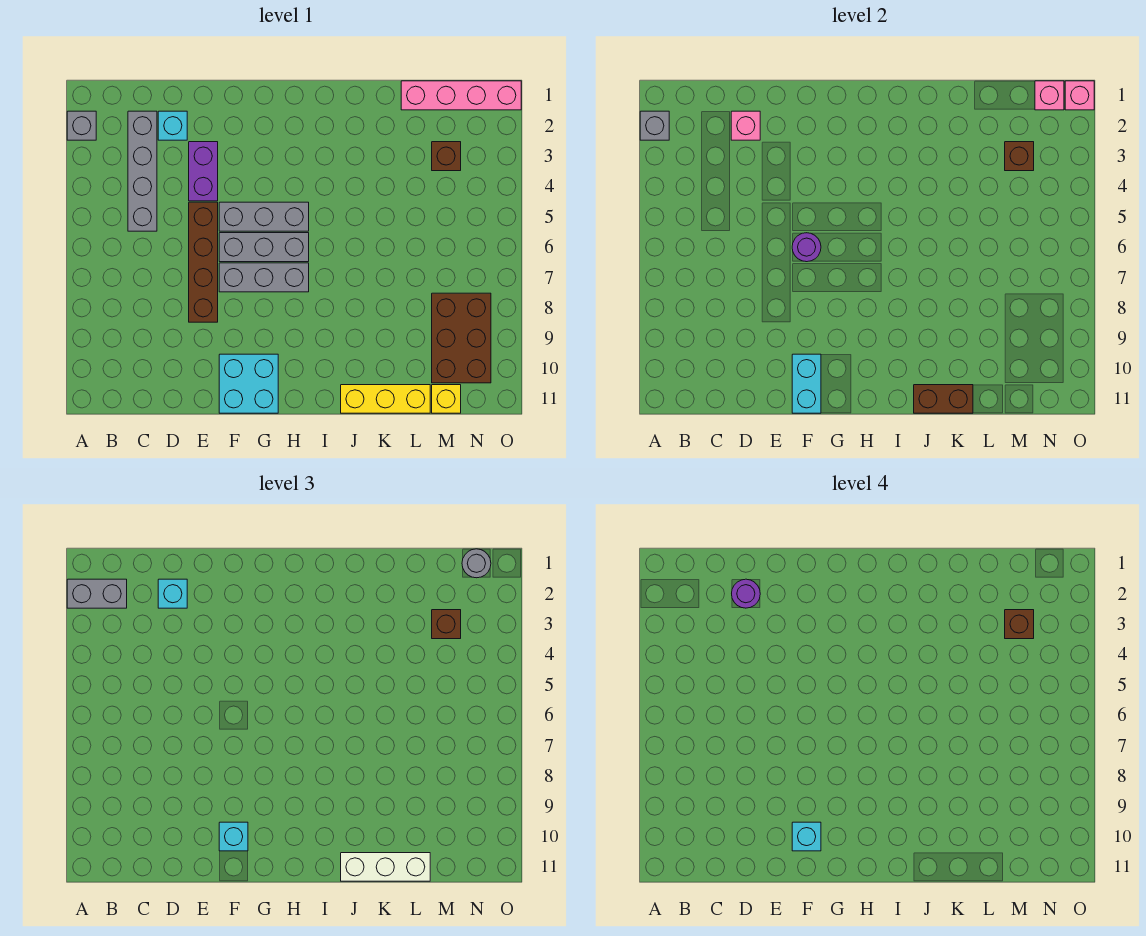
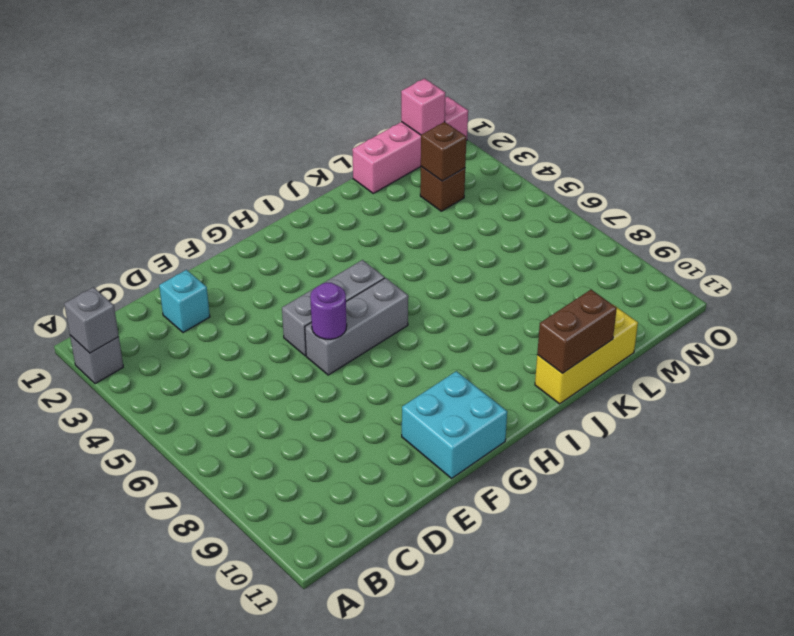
none -> grey 1x4 brick [128,111,157,231]
none -> purple 1x2 brick [189,142,218,201]
none -> brown 1x4 brick [189,202,218,322]
none -> grey 1x3 brick [219,263,309,292]

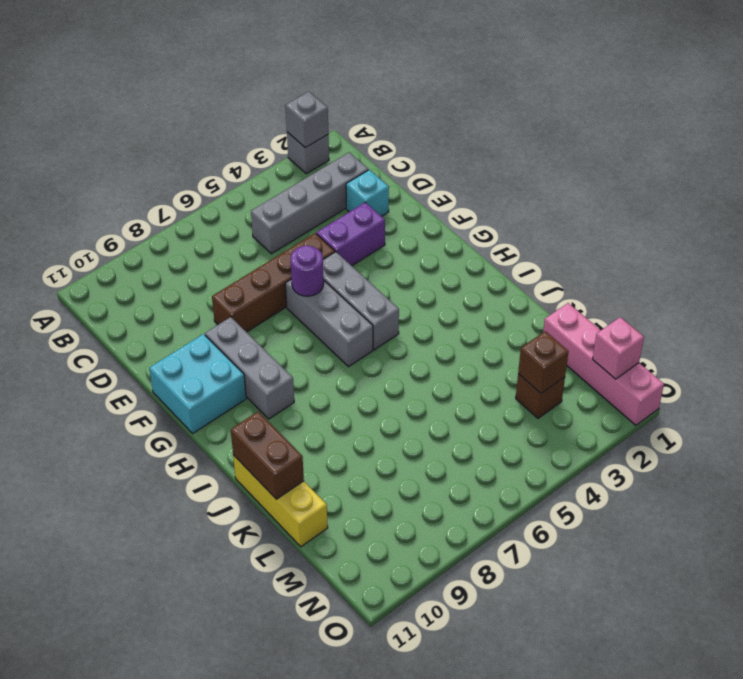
grey 1x3 brick [205,317,294,419] -> grey 1x3 brick moved to [219,263,309,292]
none -> brown 2x3 brick [432,293,491,383]
none -> yellow 1x1 brick [432,385,461,413]
none -> pink 1x1 brick [731,111,760,140]
none -> cyan 1x2 brick [792,354,821,413]

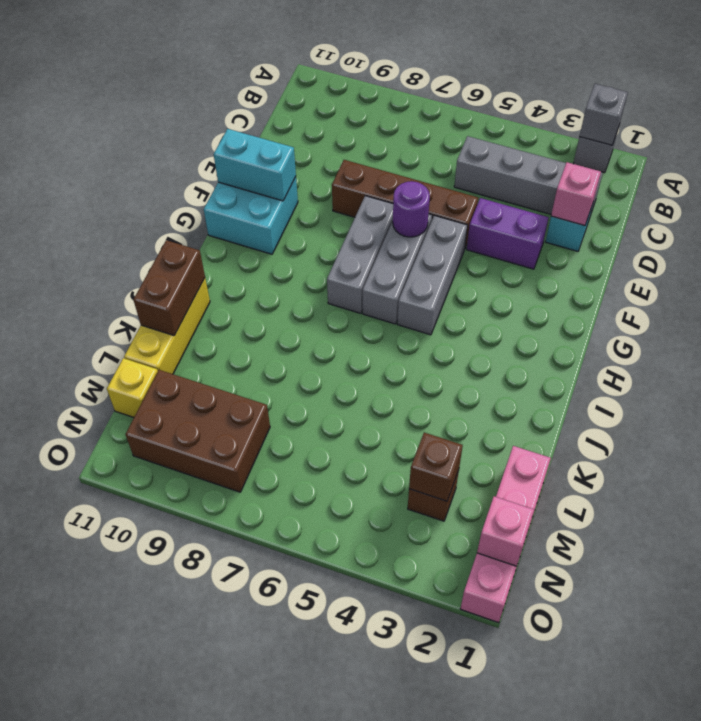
none -> pink 1x1 brick [1065,81,1094,110]
none -> grey 1x2 brick [67,579,127,608]
none -> cyan 1x1 brick [158,579,187,608]
none -> cyan 1x1 brick [219,822,248,851]

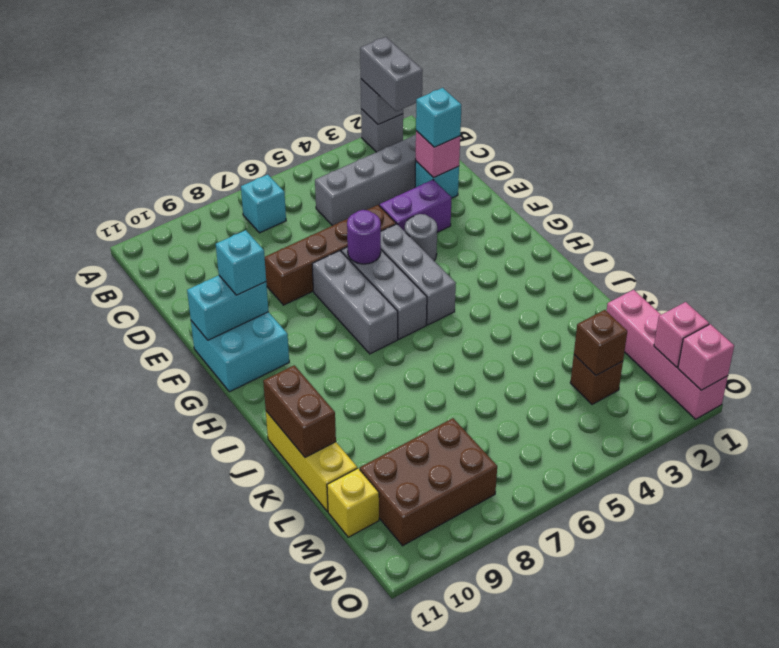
cyan 1x1 brick [241,175,286,233] -> cyan 1x1 brick moved to [792,822,821,851]
grey 1x1 round brick [405,214,437,260] -> grey 1x1 round brick moved to [462,549,491,578]
none -> white 1x3 brick [341,853,430,881]
none -> brown 1x1 brick [432,610,461,639]
none -> purple 1x1 round brick [732,579,760,608]
none -> brown 1x1 brick [1005,610,1034,639]

